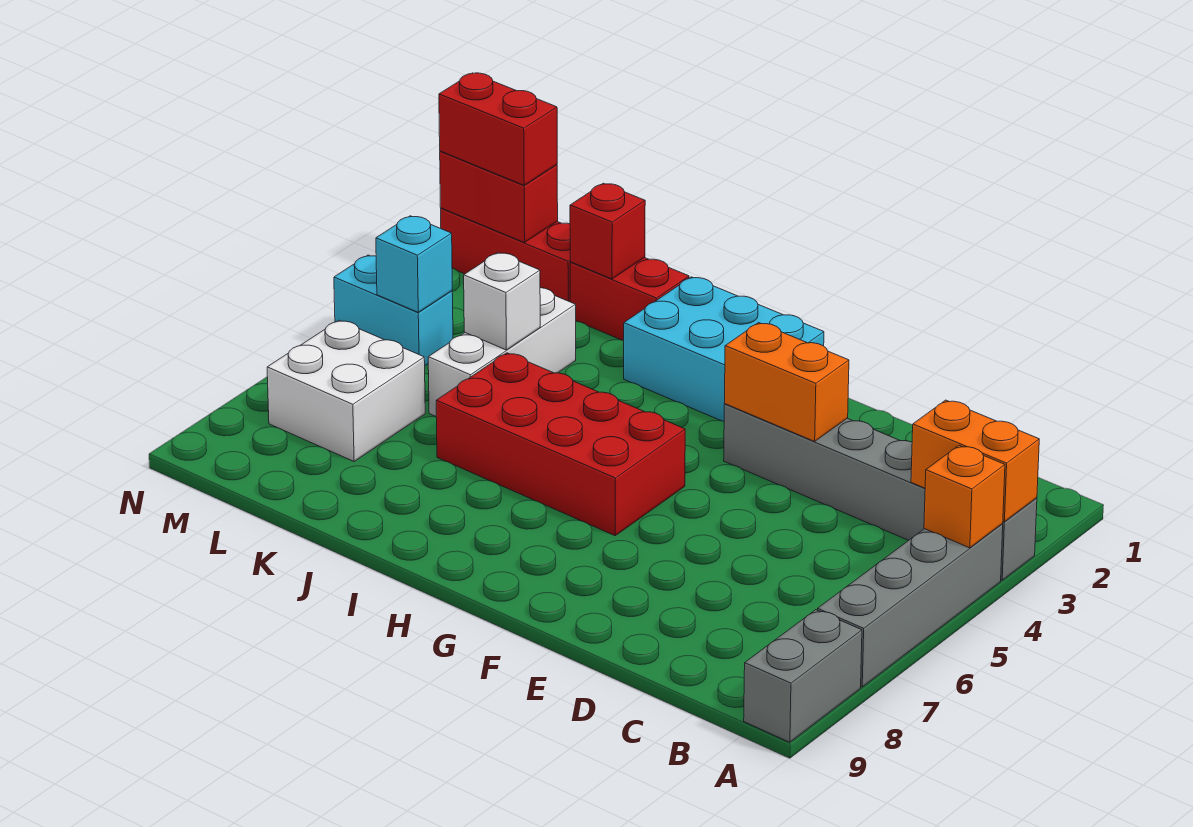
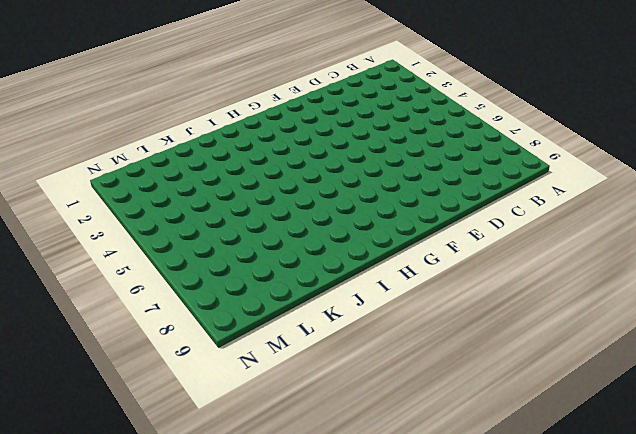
none -> grey 1x6 brick [724,404,1037,580]
none -> grey 1x4 brick [818,524,1003,687]
none -> grey 1x2 brick [744,610,862,742]

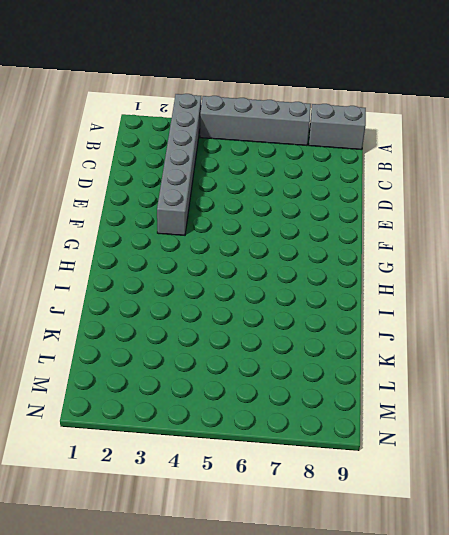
none -> cyan 2x3 brick [624,277,824,421]
none -> red 2x4 brick [436,353,685,536]
none -> red 1x2 brick [570,257,689,340]

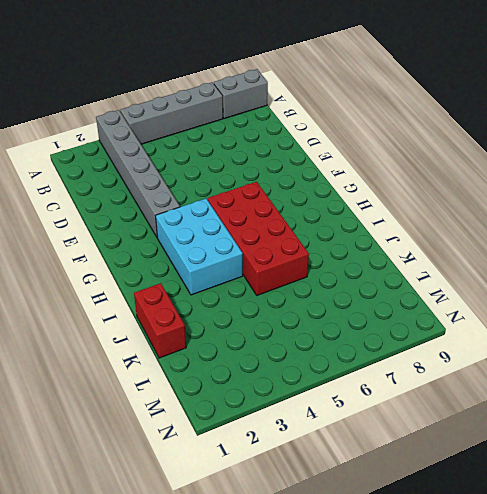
cyan 2x3 brick [156,199,243,295] -> cyan 2x3 brick moved to [624,277,824,421]
none -> white 1x3 brick [428,288,576,416]
none -> red 1x3 brick [441,208,570,302]
none -> white 2x2 brick [267,320,425,462]

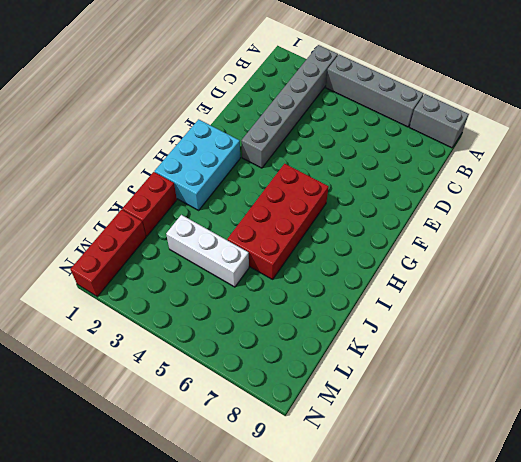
none -> white 2x2 brick [267,320,425,462]
none -> cyan 1x2 brick [334,255,453,366]
none -> orange 1x2 brick [911,400,1039,522]

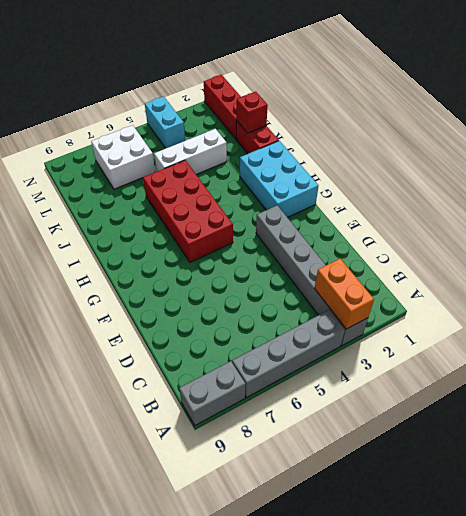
none -> orange 1x1 brick [924,445,1005,548]
none -> orange 1x2 brick [724,323,849,441]
none -> white 1x1 brick [464,253,540,350]

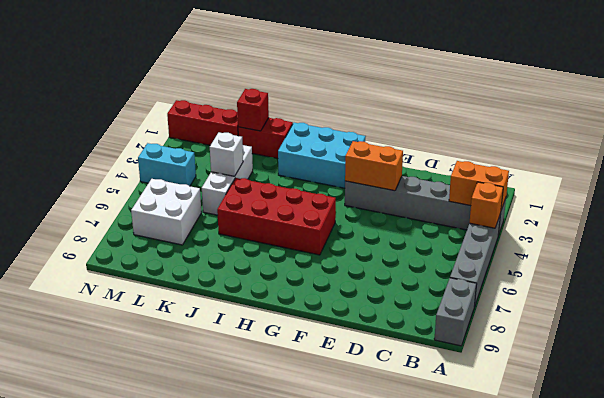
none -> red 1x2 brick [440,151,558,243]
none -> cyan 1x1 brick [376,216,452,312]
none -> red 1x2 brick [439,73,557,185]

